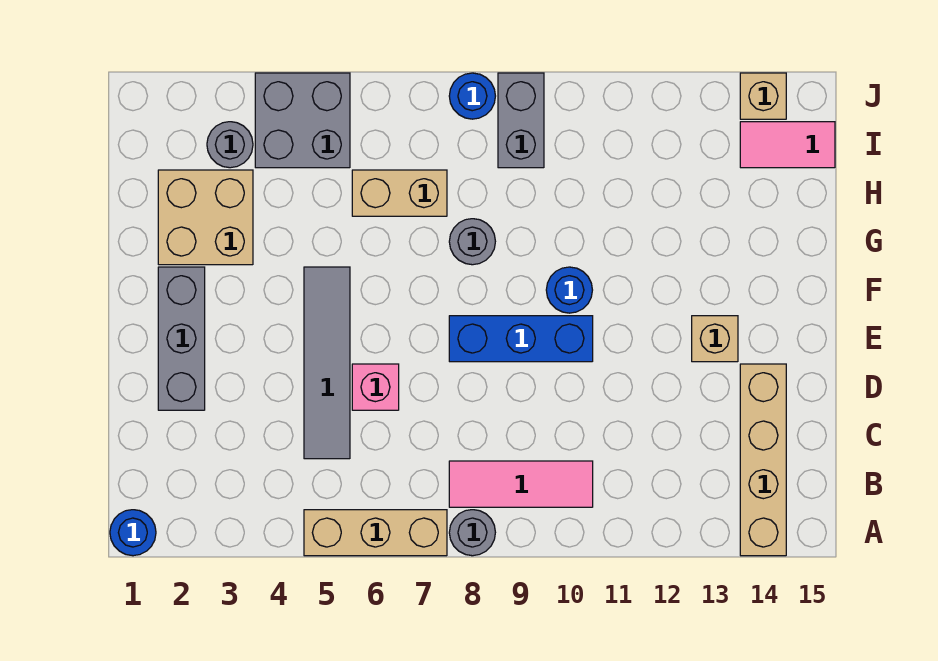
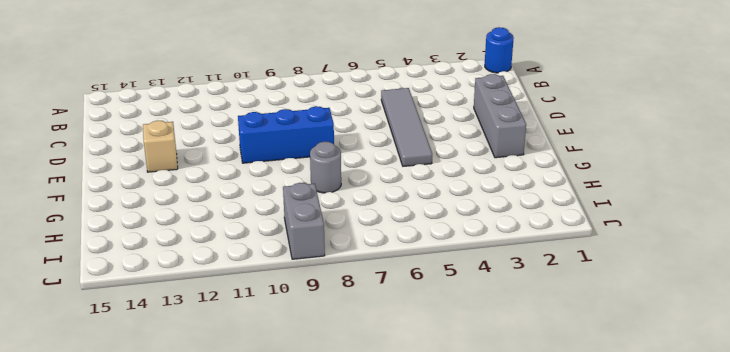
none -> tan 1x3 brick [304,510,447,556]
none -> grey 1x1 round brick [449,510,495,556]
none -> tan 1x4 brick [740,364,786,556]

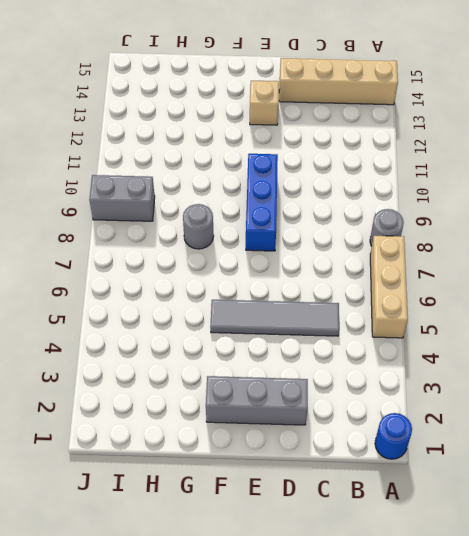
none -> pink 1x3 tile [449,461,593,507]
none -> pink 1x1 brick [352,364,399,410]
none -> blue 1x1 round brick [546,267,592,313]

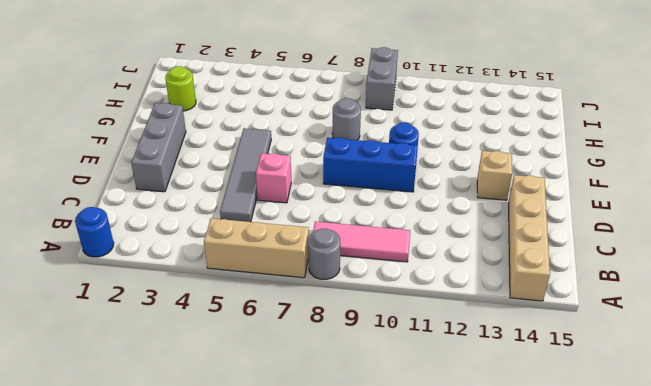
lime 1x1 round brick [165,66,196,111] -> tan 2x2 brick [158,170,253,265]
none -> tan 1x2 brick [352,170,447,216]
none -> grey 1x1 round brick [207,122,253,168]
none -> grey 2x2 brick [255,73,350,168]

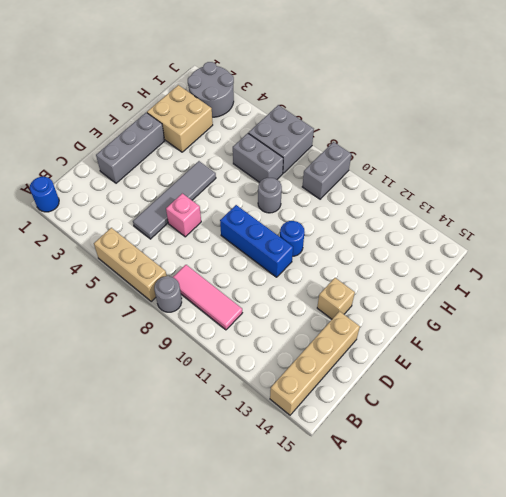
grey 1x2 brick [233,133,283,182] -> tan 1x2 brick [352,170,447,216]
grey 2x2 round brick [188,62,234,117] -> grey 1x1 round brick [207,122,253,168]
grey 2x2 brick [248,105,314,173] -> grey 2x2 brick moved to [255,73,350,168]
none -> pink 1x2 tile [740,122,835,168]
none -> blue 1x1 round brick [449,73,495,119]
none -> tan 1x1 brick [740,73,786,119]

